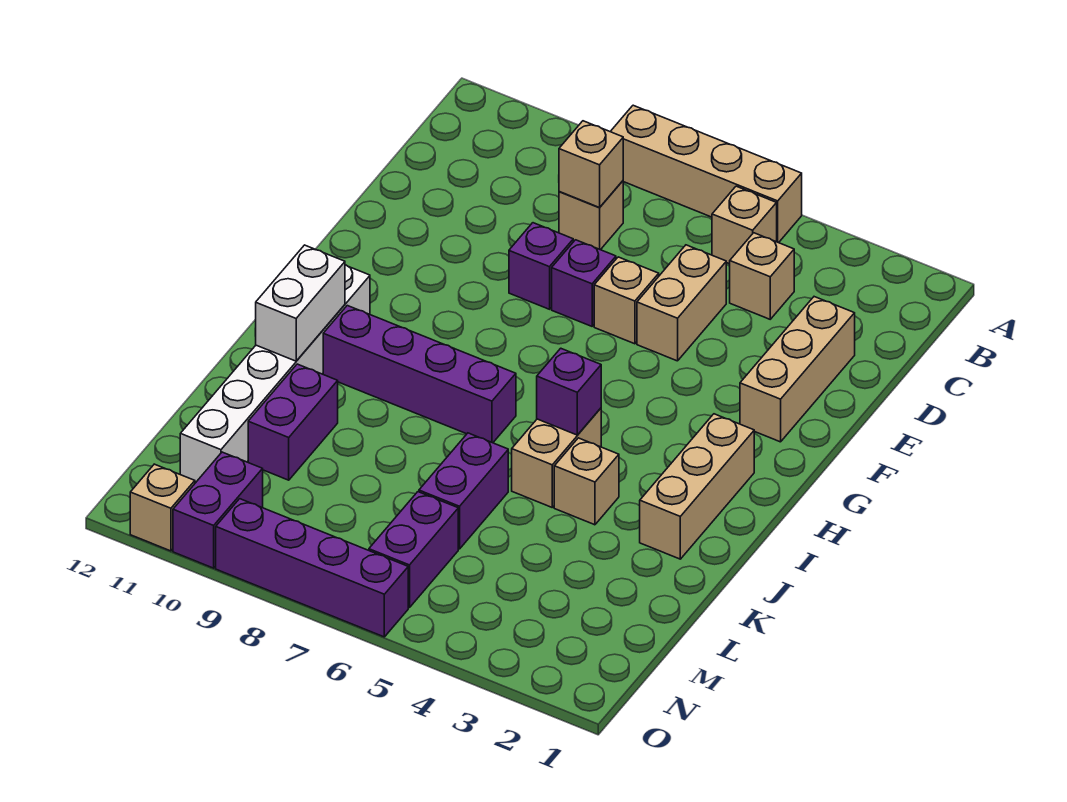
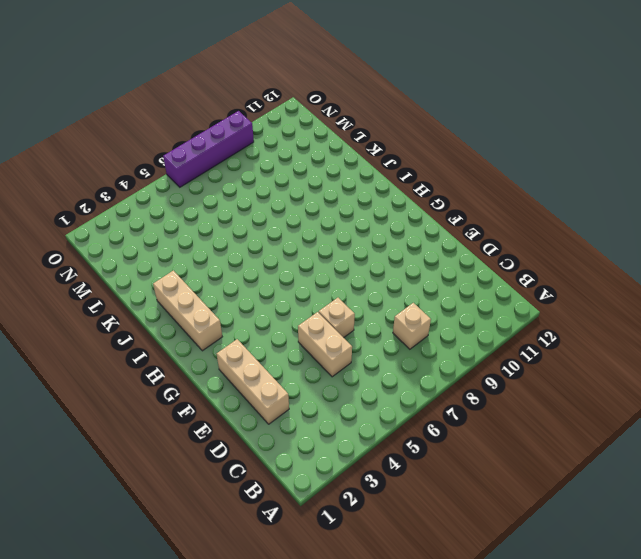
none -> tan 1x4 brick [610,105,802,243]
none -> tan 1x1 brick [712,186,777,264]
none -> tan 1x1 brick [730,233,794,319]

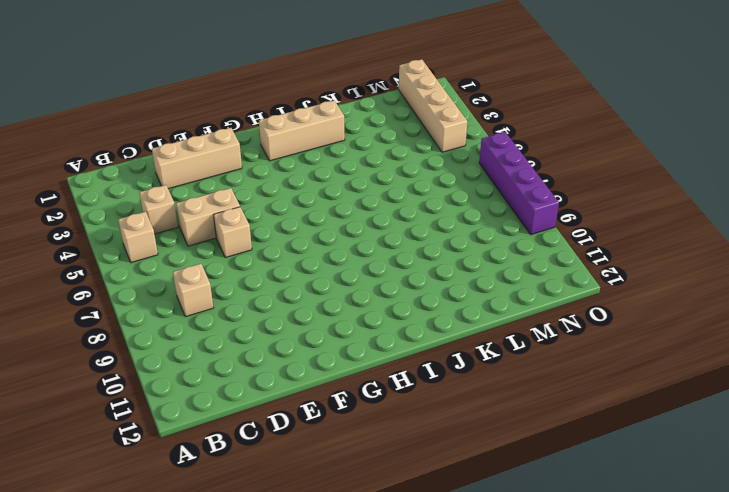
tan 1x4 brick [399,59,467,152] -> tan 1x4 brick moved to [610,105,802,243]
none -> purple 1x1 brick [552,240,616,326]
none -> purple 1x1 brick [509,223,573,309]
none -> white 1x6 brick [180,265,370,482]

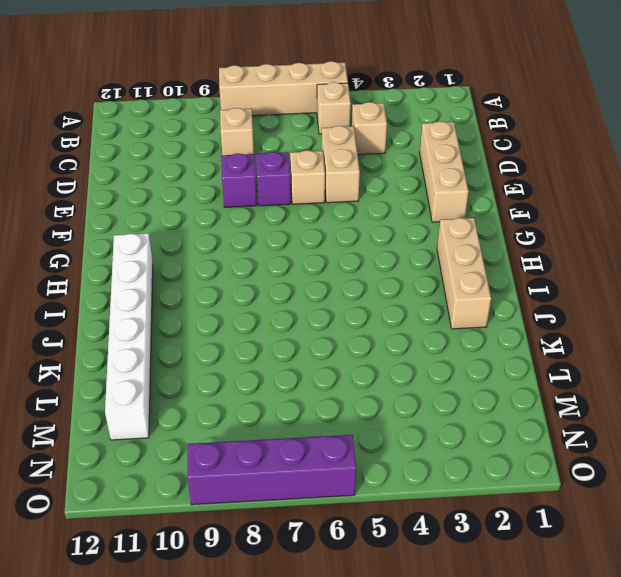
none -> tan 1x2 brick [512,408,601,507]
none -> purple 1x4 brick [323,306,516,443]
none -> tan 1x1 brick [554,438,619,525]

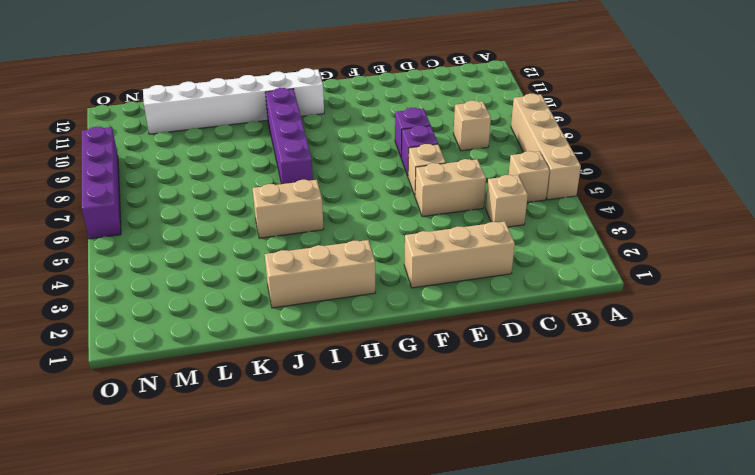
none -> tan 1x1 brick [554,438,619,525]
none -> purple 1x2 brick [419,433,508,549]
none -> purple 1x2 brick [248,364,338,480]

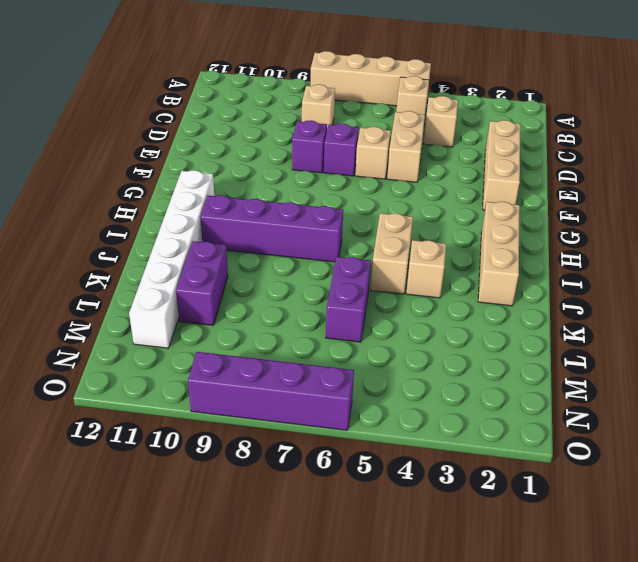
none -> purple 1x2 brick [369,492,458,608]
none -> purple 1x2 brick [173,452,263,568]
none -> tan 1x1 brick [130,464,195,551]

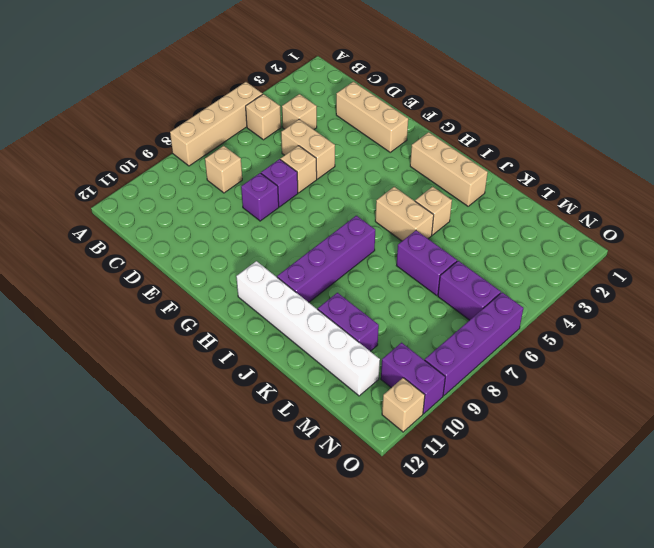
none -> tan 1x1 brick [559,121,623,208]
none -> purple 1x1 brick [537,348,601,435]
none -> white 1x2 brick [256,245,345,361]

